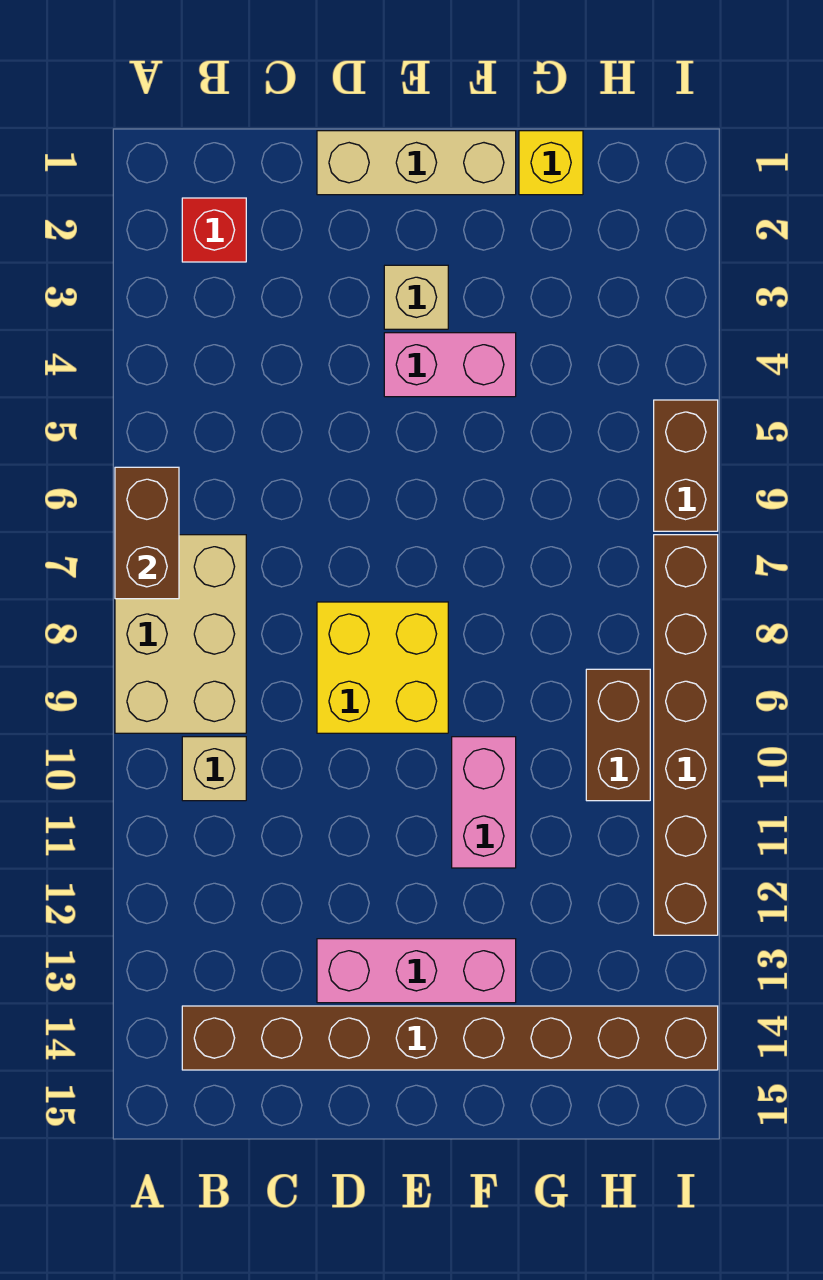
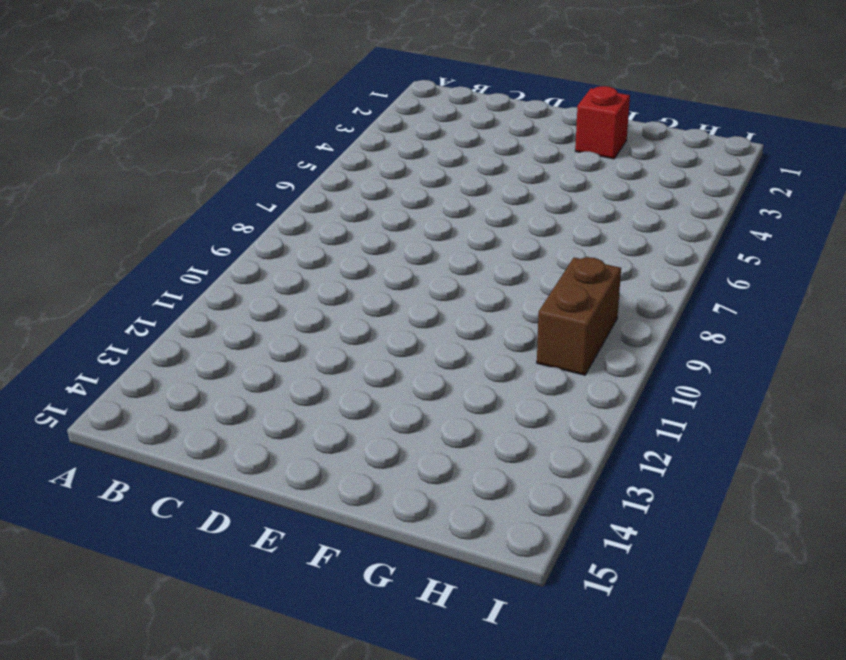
red 1x1 brick [575,86,630,159] -> red 1x1 brick moved to [182,198,246,262]
none -> tan 2x3 brick [115,535,246,733]
none -> tan 1x1 brick [182,737,246,801]
none -> brown 1x8 brick [182,1006,718,1070]

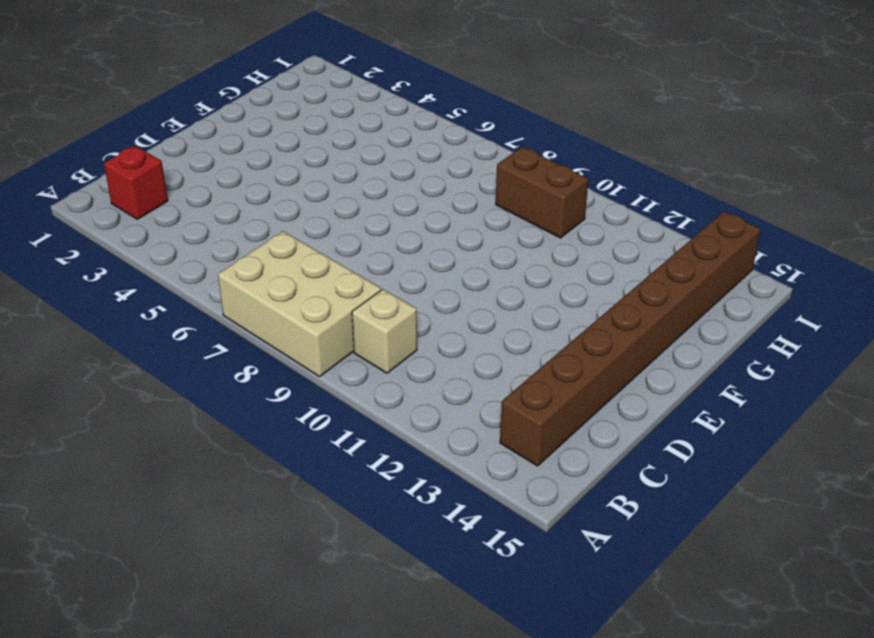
none -> tan 1x3 brick [317,131,516,195]
none -> yellow 2x2 brick [317,602,448,733]
none -> pink 1x3 brick [317,939,516,1003]

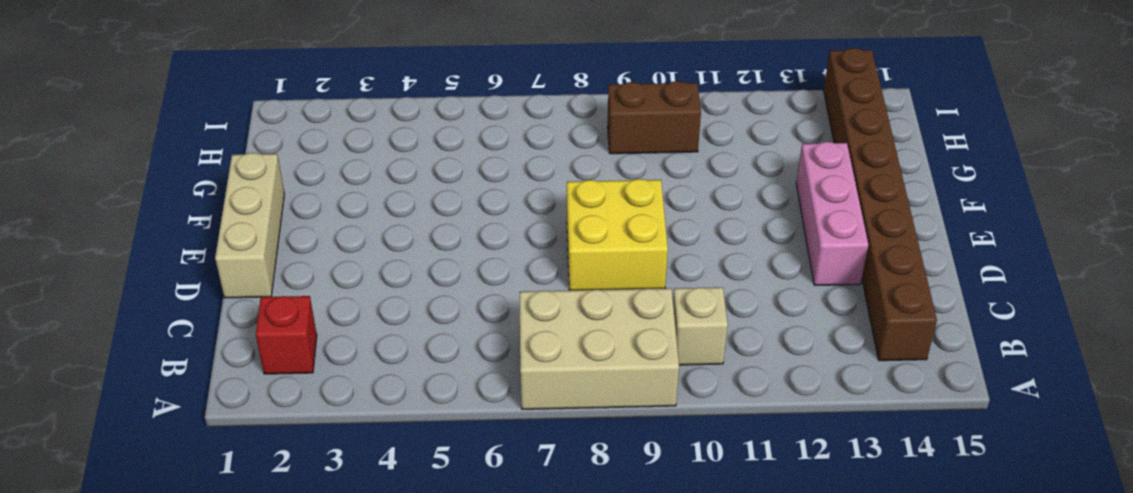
none -> tan 1x1 brick [384,265,448,329]
none -> pink 1x2 brick [384,333,516,397]
none -> pink 1x2 brick [452,737,516,868]

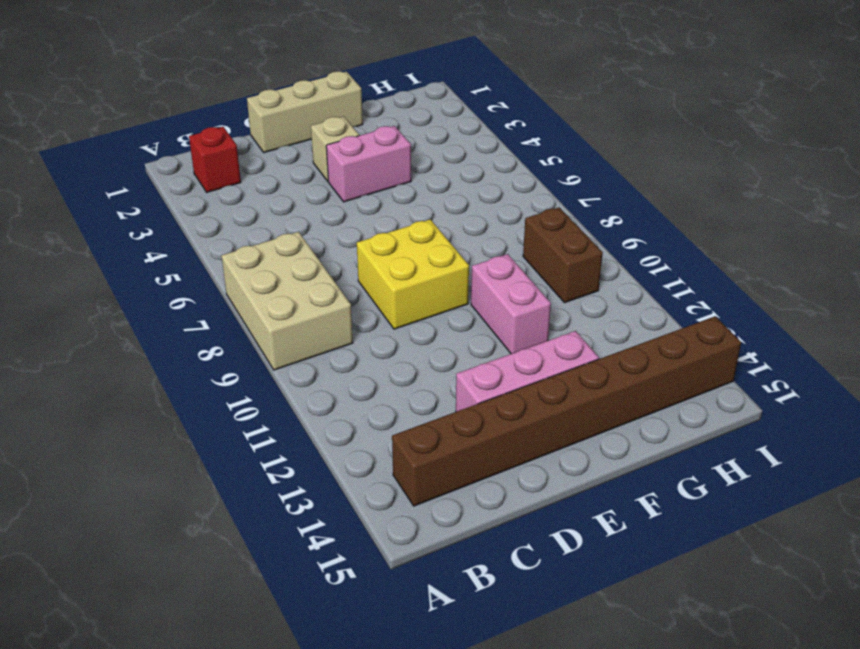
none -> tan 1x1 brick [182,737,246,801]
none -> yellow 1x1 brick [519,131,583,195]
none -> brown 1x2 brick [654,400,718,531]

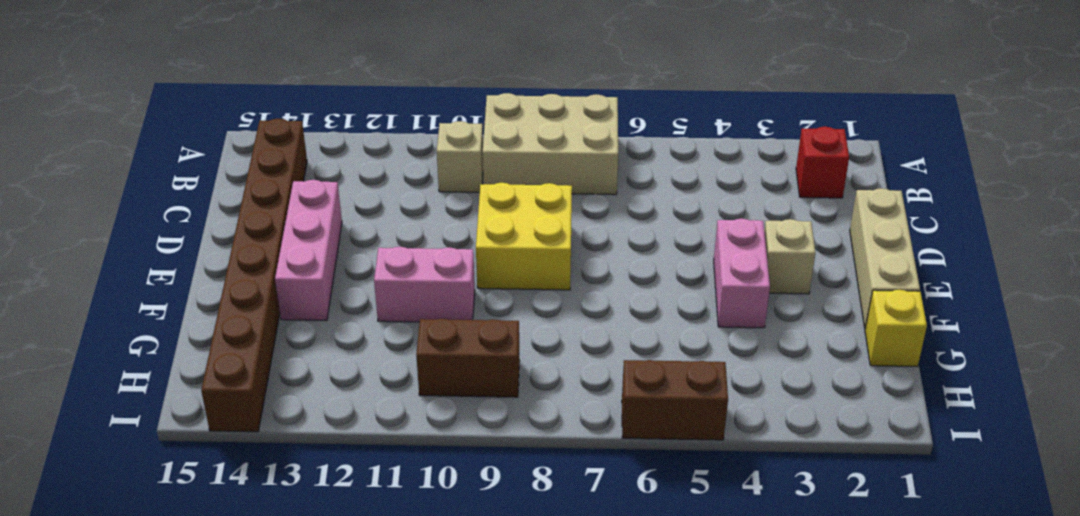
none -> brown 1x6 brick [654,535,718,935]
none -> brown 1x2 brick [115,467,179,599]

